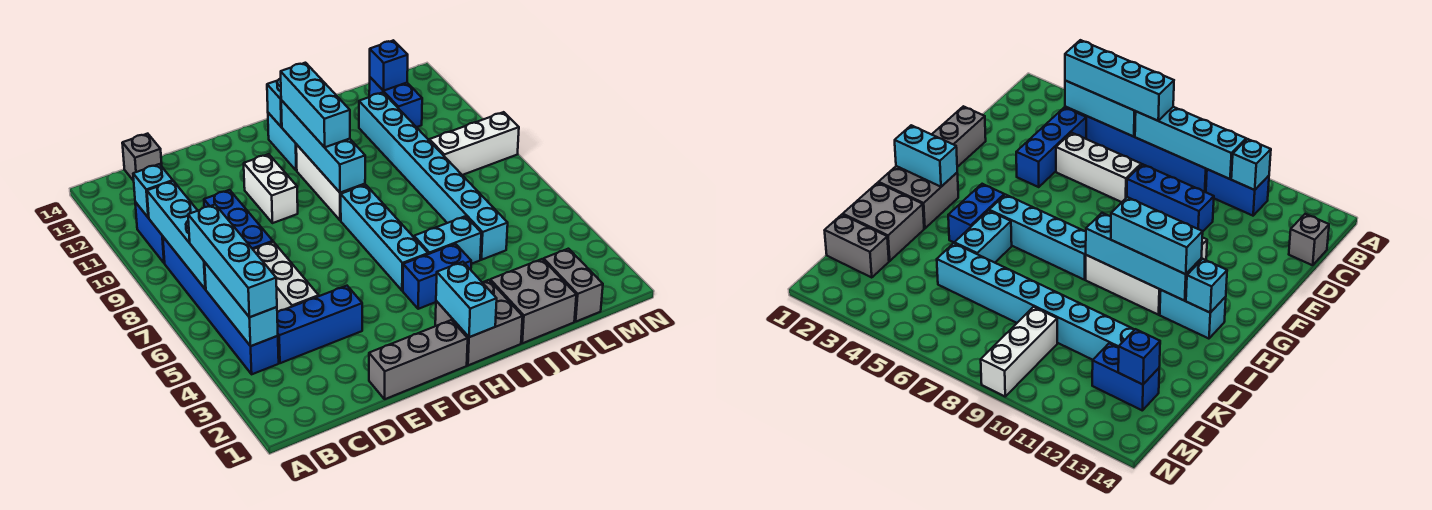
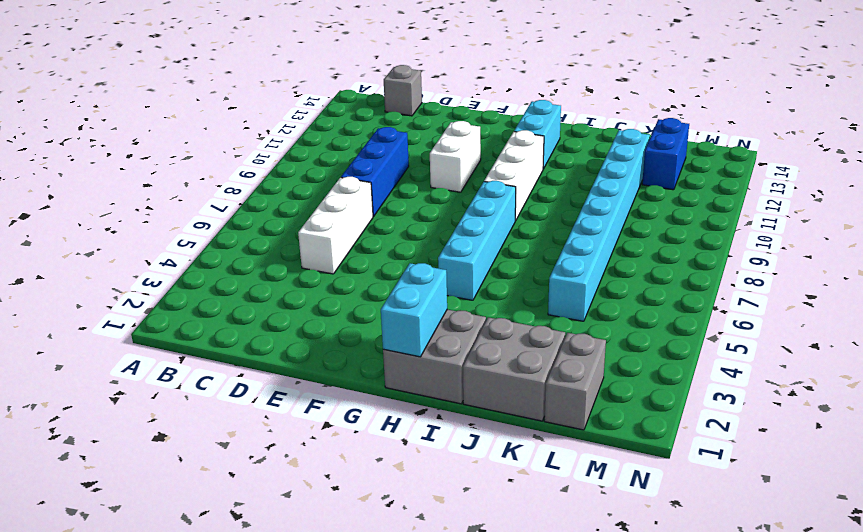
none -> blue 1x6 brick [163,237,279,374]
none -> blue 1x2 brick [135,202,165,263]
none -> blue 1x3 brick [277,286,362,363]

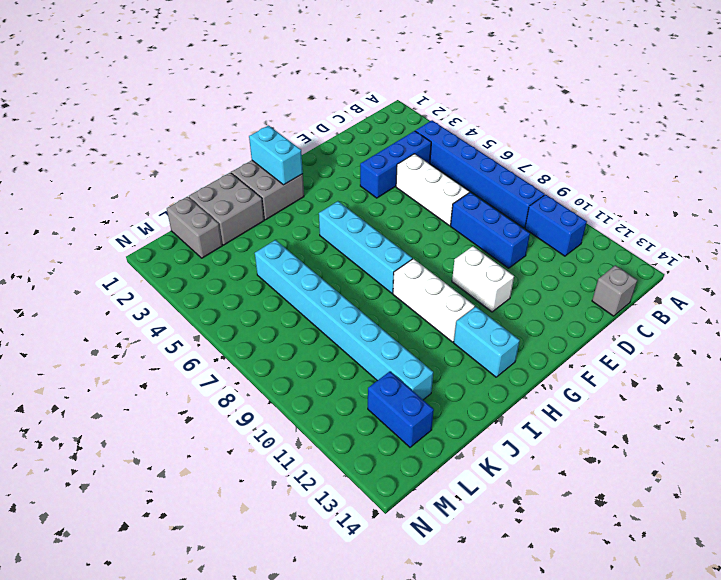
none -> grey 1x3 brick [369,320,468,399]
none -> blue 1x2 brick [403,244,471,309]
none -> cyan 1x2 brick [414,216,481,264]

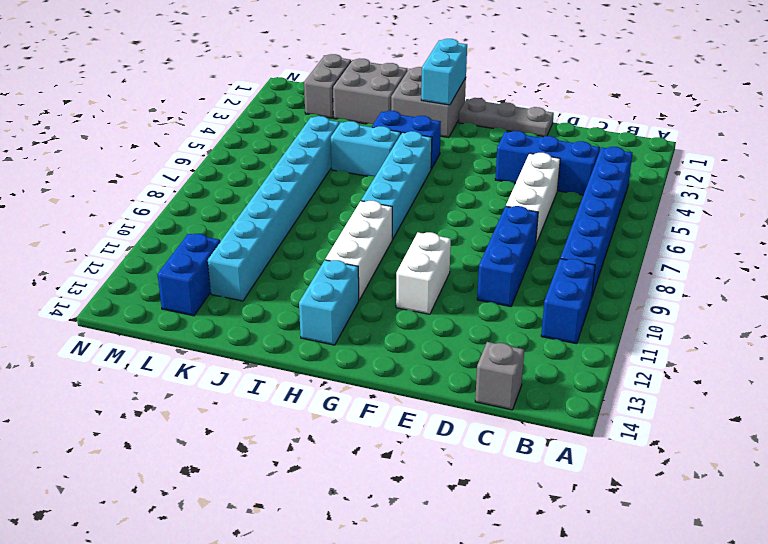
grey 1x3 plate [459,98,554,137] -> grey 1x3 brick [369,320,468,399]
none -> white 1x3 brick [429,112,519,175]
none -> cyan 1x3 brick [205,263,278,346]
none -> cyan 1x4 brick [147,181,206,289]

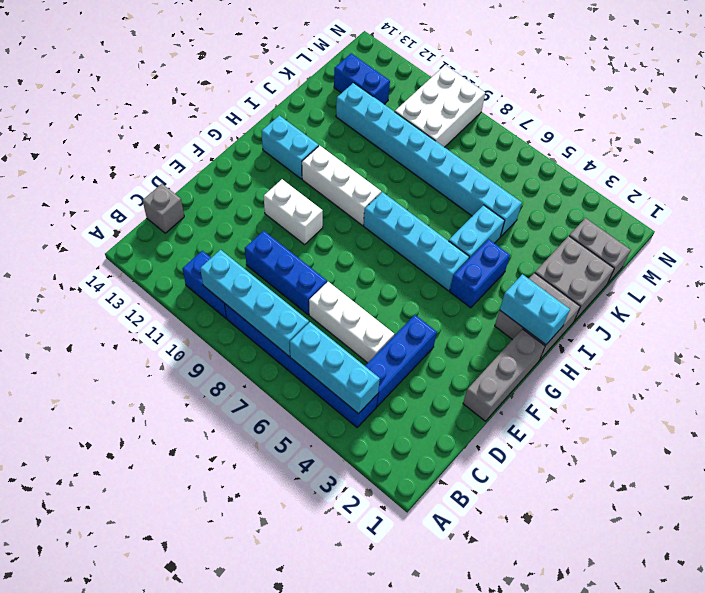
white 2x3 brick [395,65,485,147] -> white 1x3 brick [429,112,519,175]
none -> cyan 1x1 brick [133,164,173,218]
none -> cyan 1x4 brick [281,100,365,193]
none -> cyan 1x1 brick [267,78,282,127]

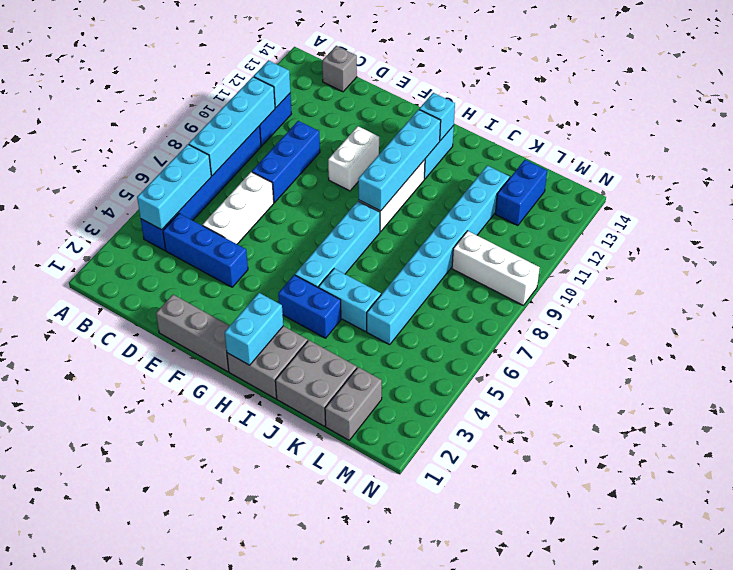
none -> blue 1x1 brick [370,40,408,91]
none -> cyan 1x4 brick [188,205,277,317]
none -> cyan 1x3 brick [281,63,350,147]

